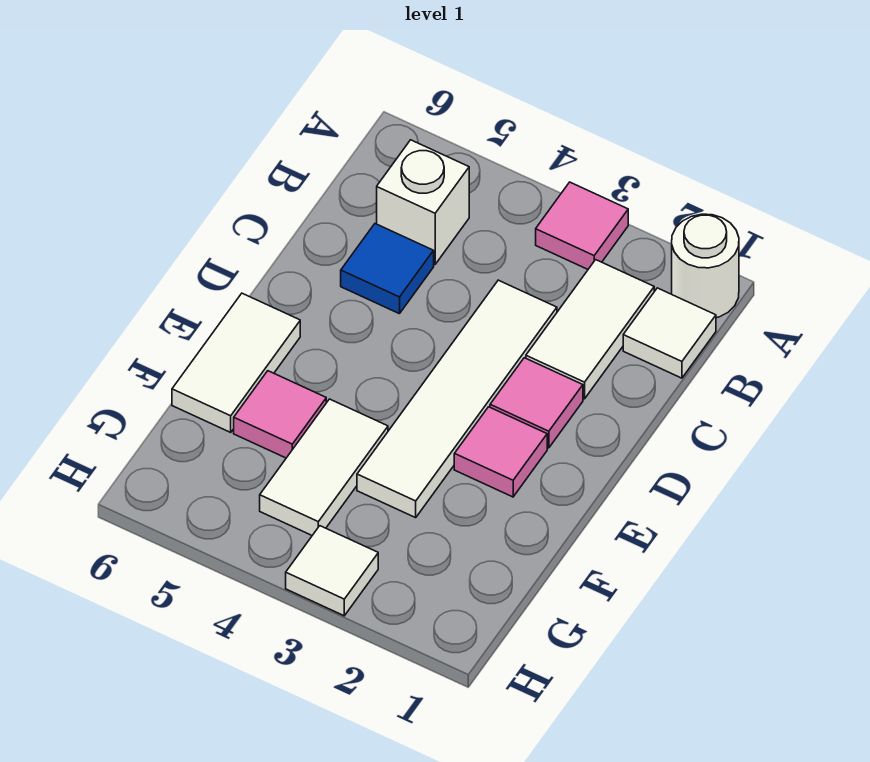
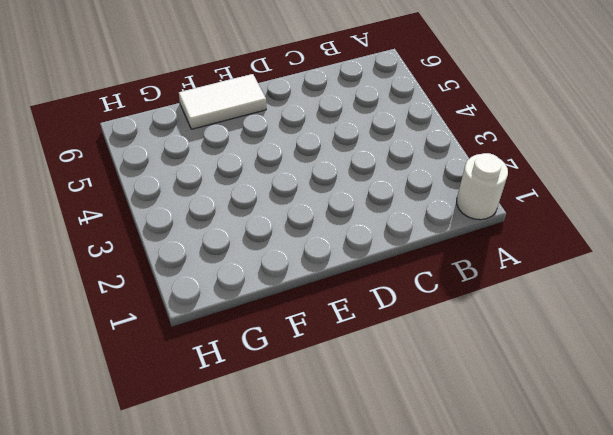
none -> pink 1x1 tile [536,182,628,269]
none -> white 1x1 tile [623,288,716,378]
none -> white 1x2 tile [526,260,654,399]

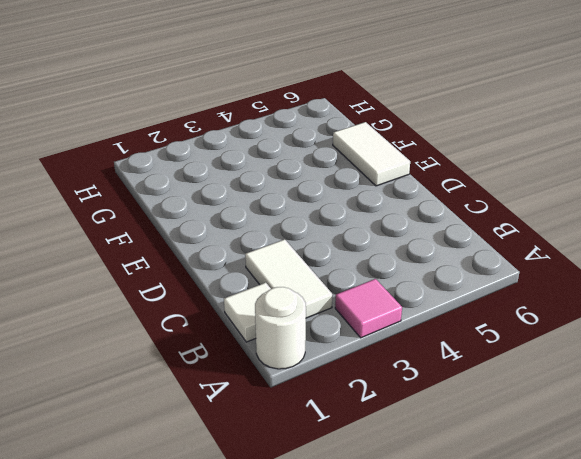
none -> white 1x1 brick [377,140,469,264]
none -> white 1x4 tile [357,280,557,518]
none -> blue 1x1 tile [341,224,434,314]

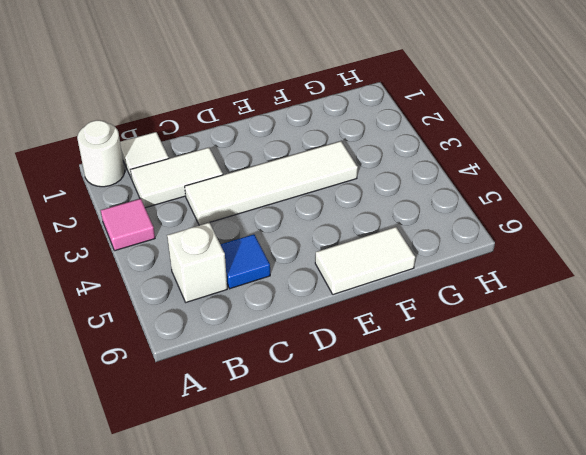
none -> pink 1x1 tile [490,358,583,448]
none -> pink 1x1 tile [454,407,547,497]
none -> white 1x2 tile [260,399,388,535]

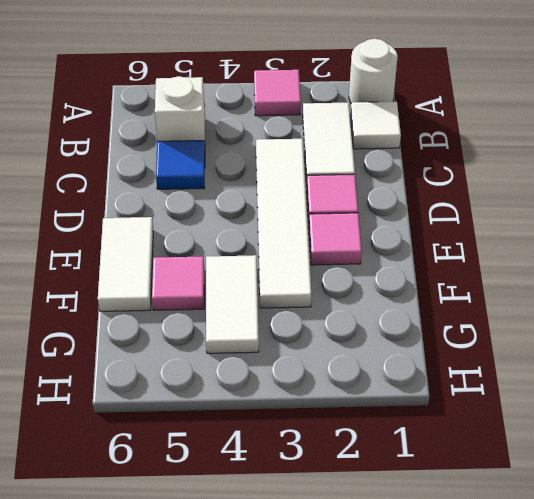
none -> white 1x1 tile [286,526,378,616]

